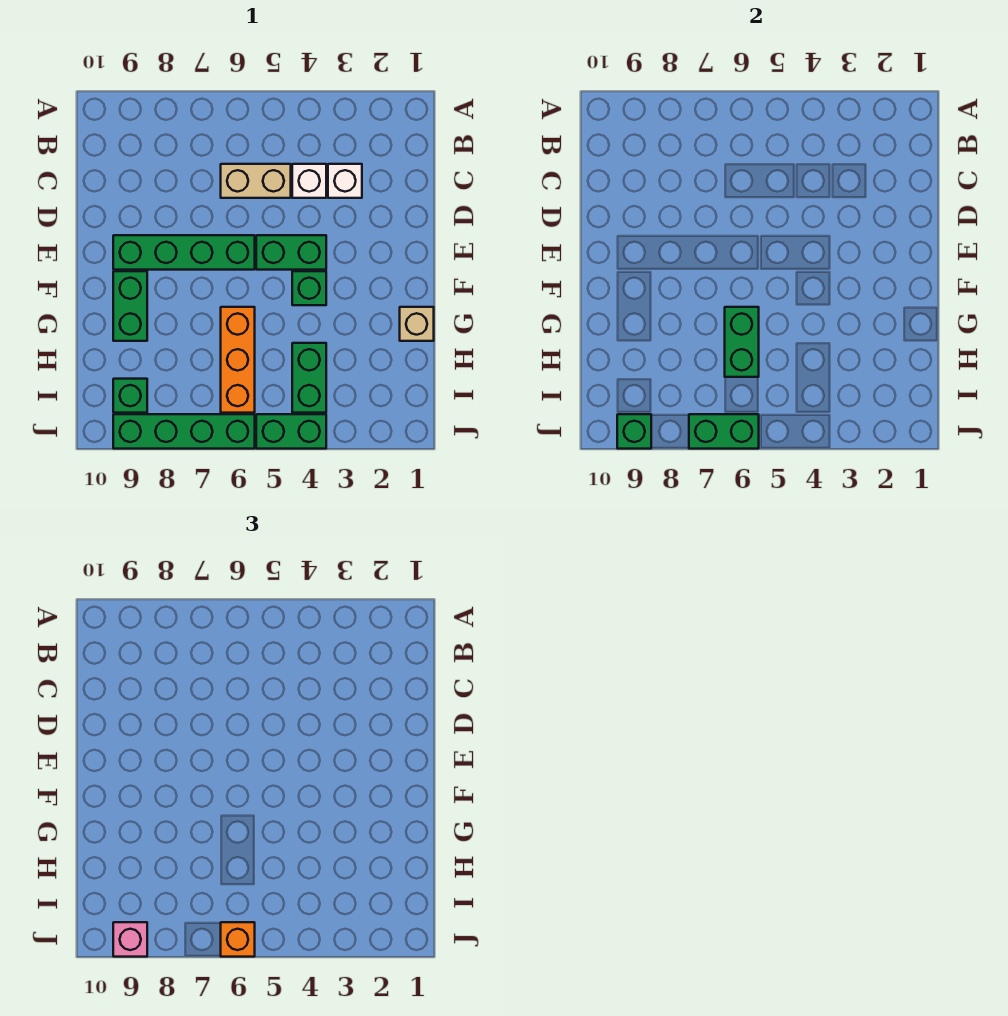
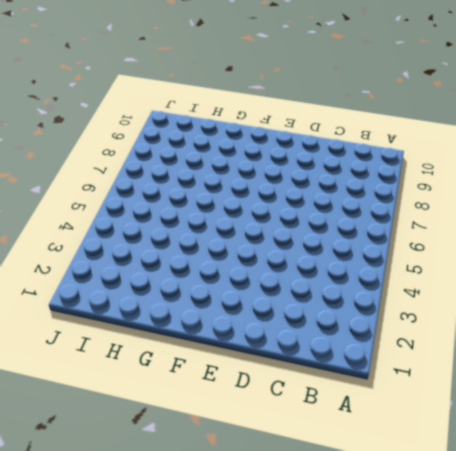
none -> white 1x1 brick [328,164,362,198]
none -> white 1x1 brick [292,164,326,198]
none -> tan 1x2 brick [221,164,291,198]

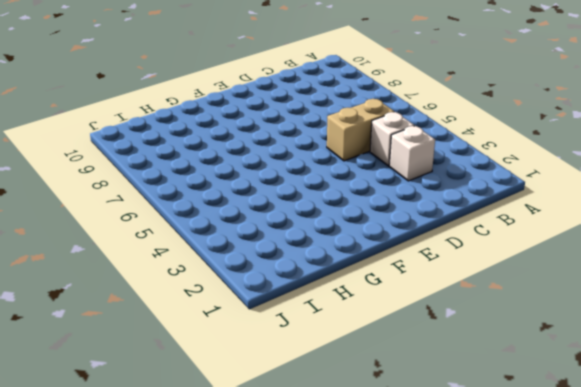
tan 1x2 brick [327,99,394,161] -> tan 1x2 brick turned to [221,164,291,198]
none -> green 1x2 brick [256,235,326,270]
none -> green 1x4 brick [113,235,255,270]
none -> green 1x1 brick [292,271,326,305]

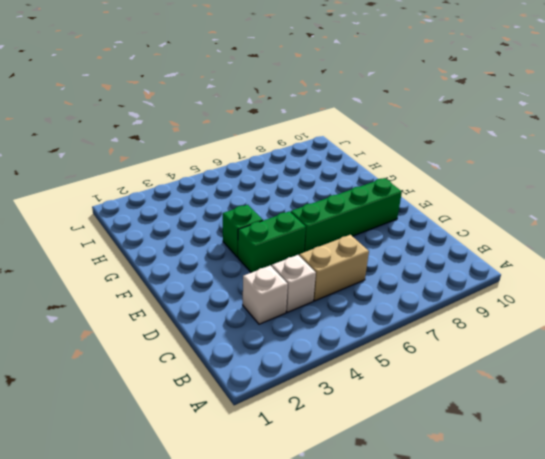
none -> green 1x2 brick [113,271,147,341]
none -> tan 1x1 brick [400,307,434,341]
none -> orange 1x3 brick [221,307,255,413]

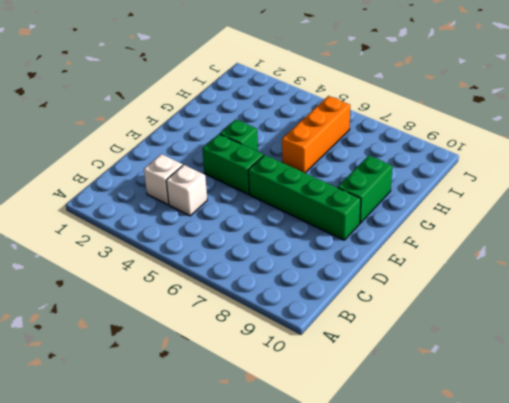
none -> tan 1x2 brick [221,164,291,198]
none -> tan 1x1 brick [400,307,434,341]
none -> green 1x2 brick [292,343,326,413]

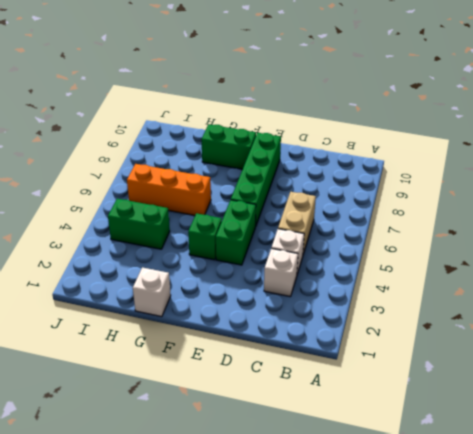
white 1x1 brick [133,267,171,317] -> tan 1x1 brick [400,307,434,341]
none -> green 1x1 brick [113,379,147,413]
none -> green 1x2 brick [256,414,326,449]
none -> green 1x4 brick [113,414,255,449]

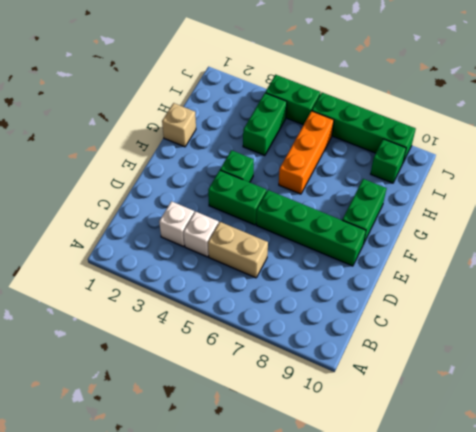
none -> green 1x2 brick [725,307,759,377]
none -> green 1x2 brick [689,414,759,449]
none -> green 1x1 brick [617,414,651,449]

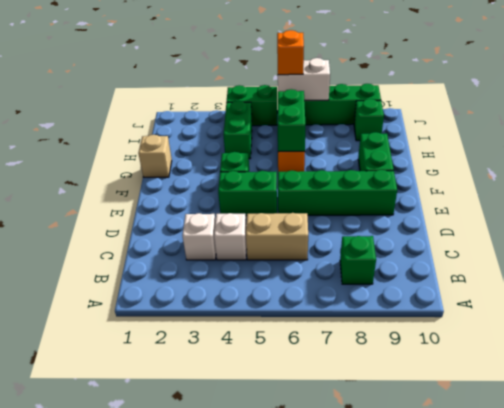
green 1x1 brick [340,236,376,284] -> green 1x1 brick moved to [617,414,651,449]
white 1x2 brick [278,58,330,100] -> green 1x2 brick [689,414,759,449]
none -> pink 1x1 brick [113,922,147,957]

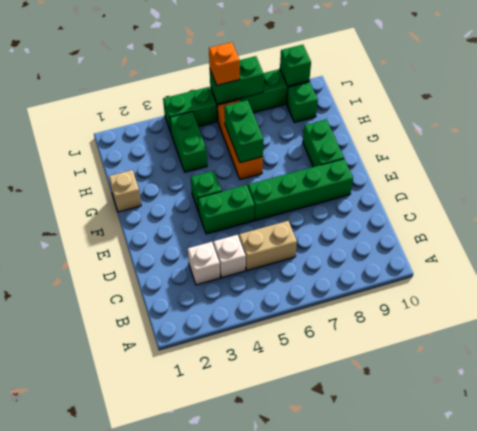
none -> pink 1x1 brick [113,922,147,957]

